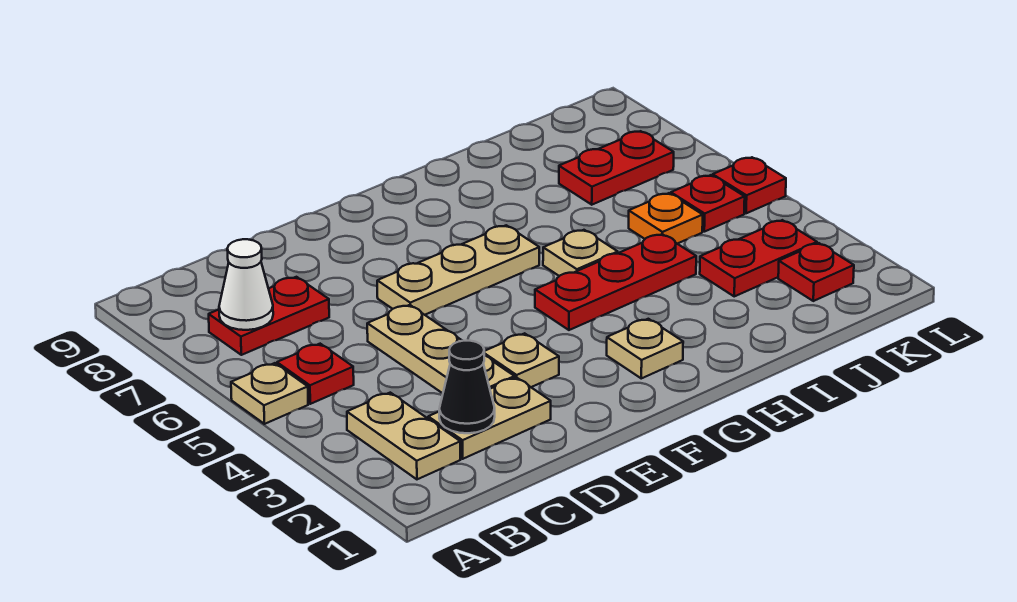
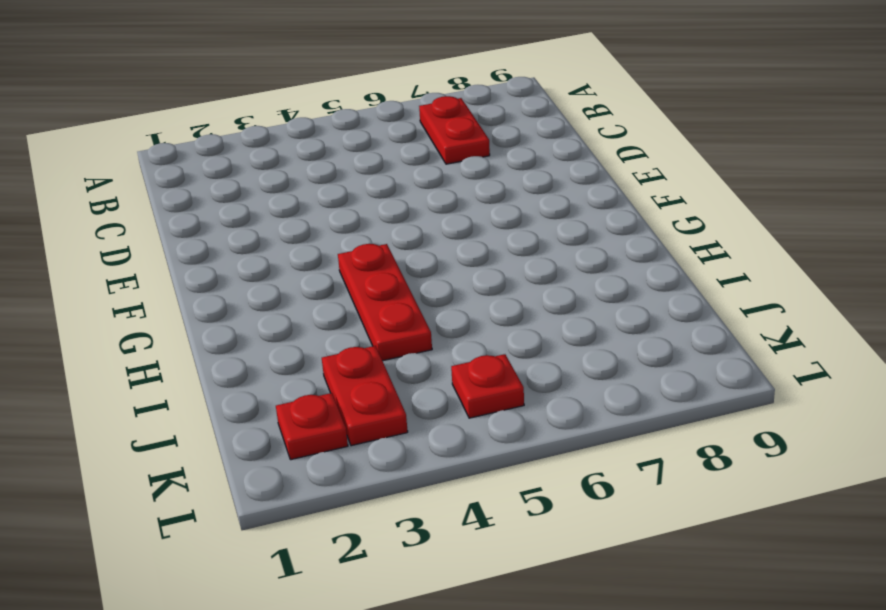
none -> tan 1x1 plate [231,363,308,424]
none -> tan 1x2 plate [347,393,461,479]
none -> red 1x1 plate [277,344,354,404]

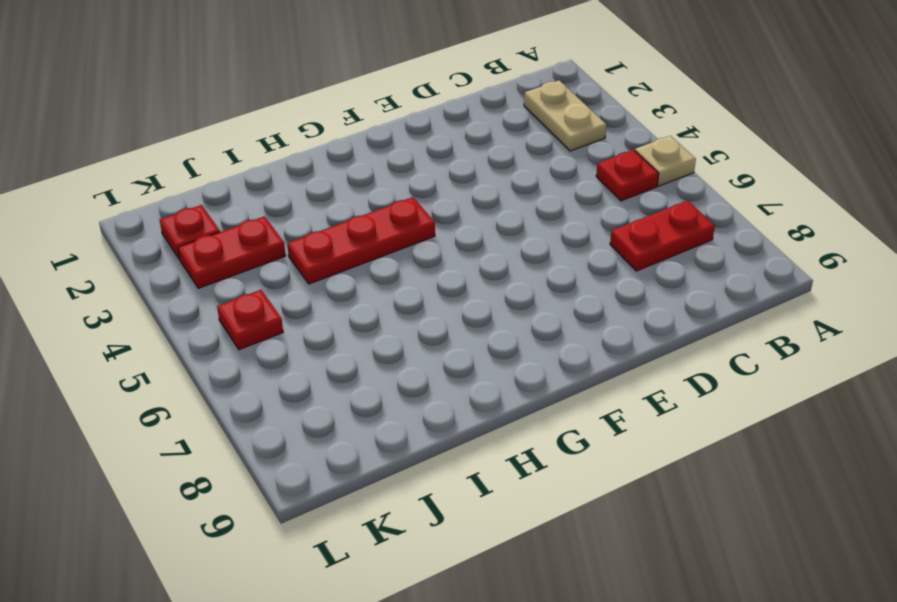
none -> tan 1x2 plate [428,377,551,459]
none -> tan 1x3 plate [367,305,515,393]
none -> tan 1x1 plate [484,333,559,387]

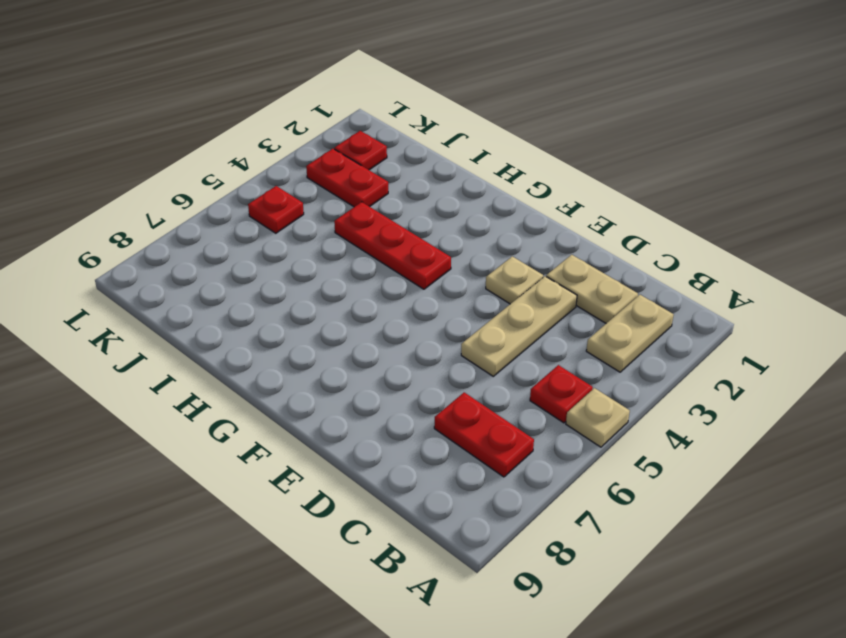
none -> tan 1x3 plate [377,225,539,315]
none -> tan 1x1 plate [607,319,683,378]
none -> tan 1x1 plate [543,230,618,276]

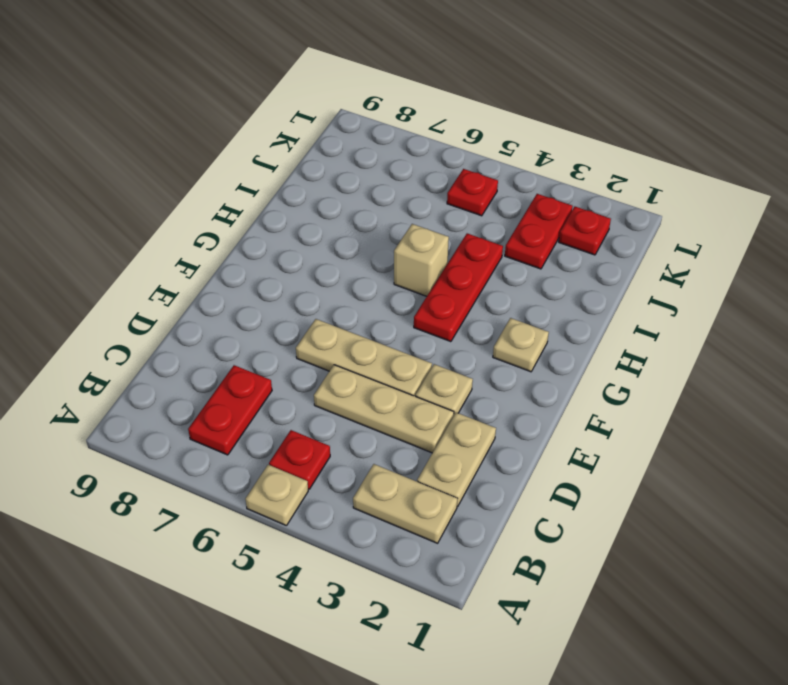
tan 1x3 plate [296,319,432,396] -> tan 1x3 plate turned to [377,225,539,315]
tan 1x1 brick [394,224,449,296] -> tan 1x1 plate [543,230,618,276]
none -> orange 1x1 plate [629,193,703,244]
none -> red 1x2 plate [559,131,674,205]
none -> red 1x1 plate [713,157,786,213]

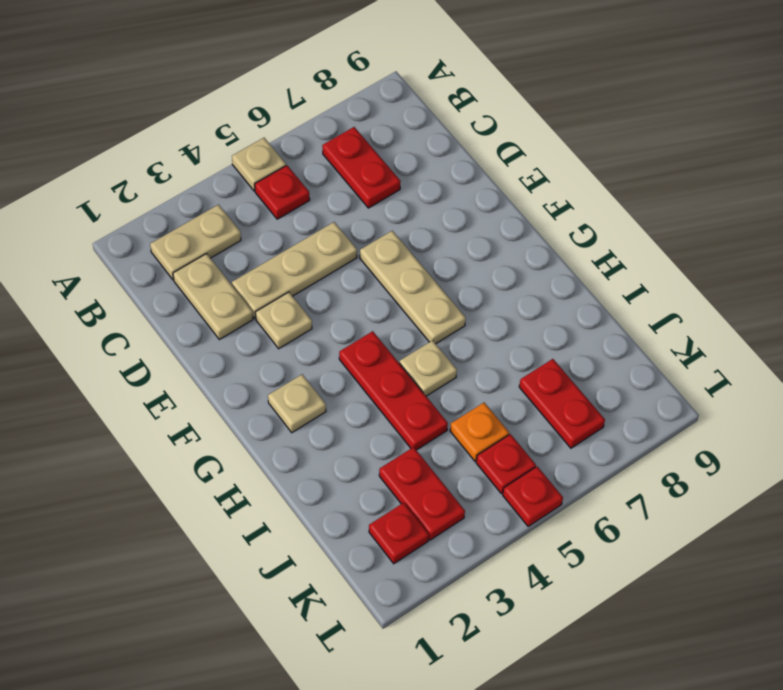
none -> white 1x1 cone [219,239,273,330]
none -> black 1x1 cone [439,341,495,433]

